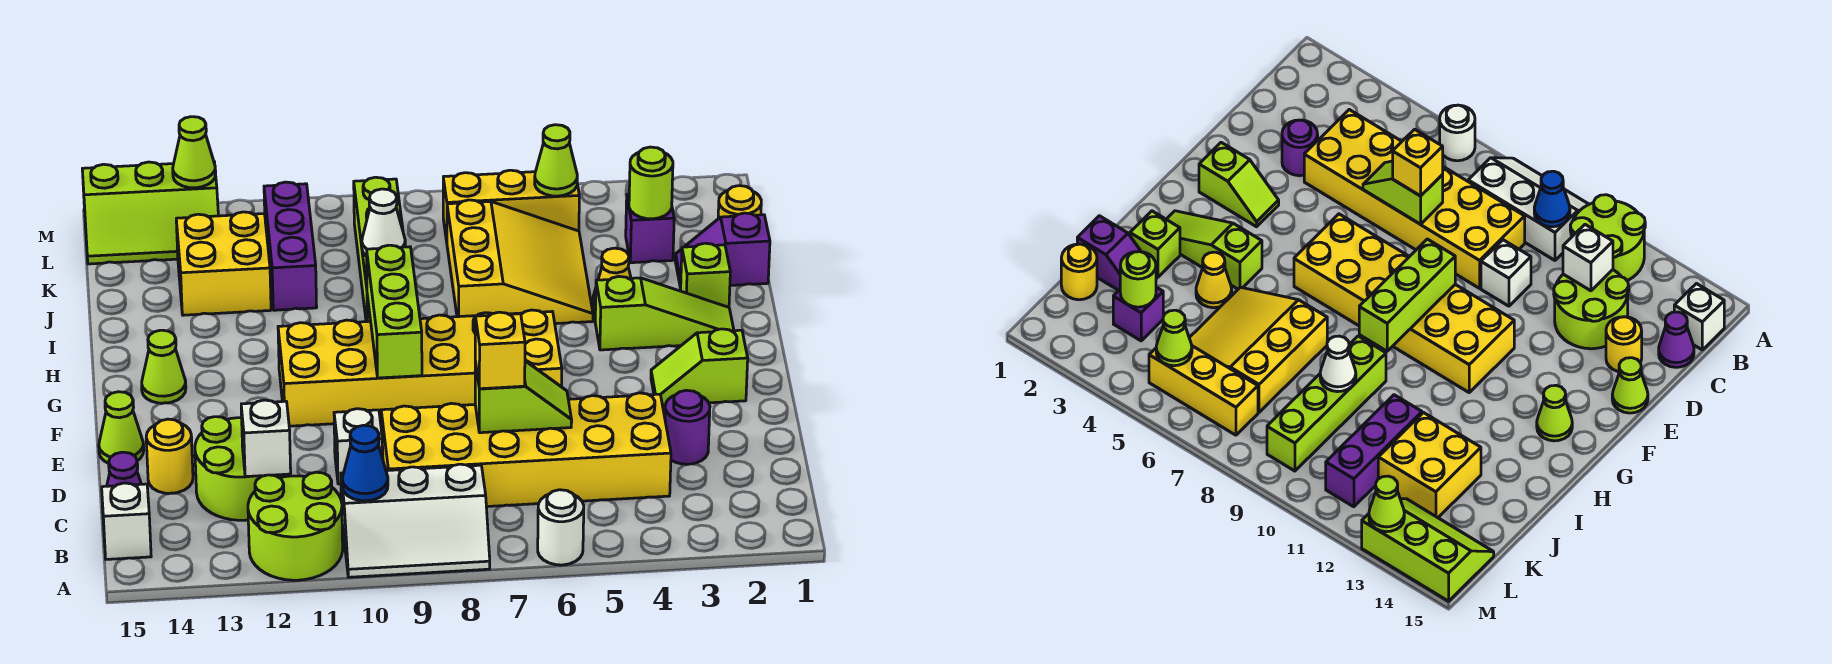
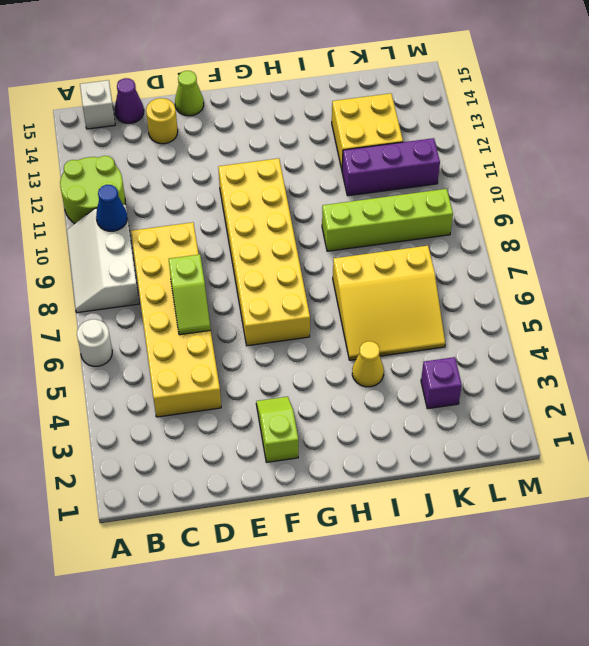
none -> lime 2x2 round brick [195,417,288,520]
none -> purple 1x1 round brick [665,390,710,464]
none -> white 1x1 brick [334,409,383,484]
none -> lime 1x1 cone [142,330,186,403]

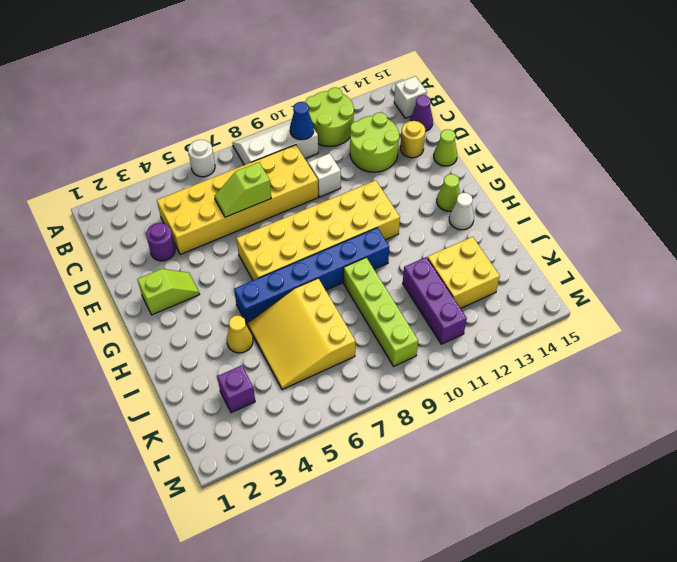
blue 1x6 brick [234,228,389,324] -> none
white 1x1 cone [449,193,474,230] -> white 1x1 cone moved to [362,189,405,256]
none -> lime 1x3 slope [595,277,734,350]
none -> lime 1x1 brick [681,243,730,307]
none -> purple 1x2 slope [675,213,770,288]
none -> yellow 1x1 round brick [718,186,761,219]

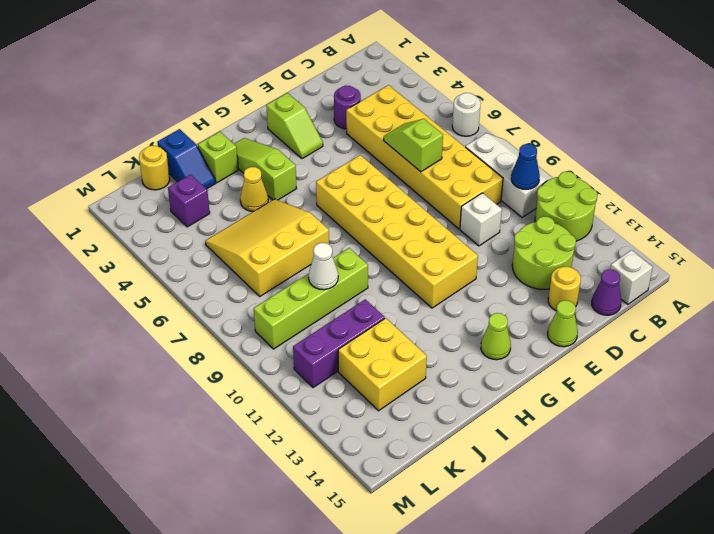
blue 1x2 slope [157,129,215,189] -> purple 1x2 slope [675,213,770,288]
none -> yellow 1x3 brick [443,170,579,241]
none -> lime 2x3 slope [82,162,218,264]
none -> white 1x1 brick [241,400,291,477]
none -> lime 1x3 brick [367,245,422,378]

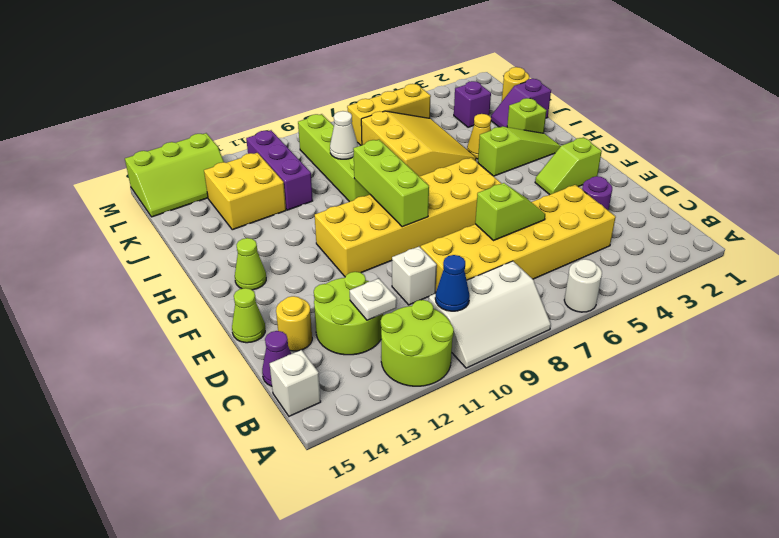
white 1x1 plate [350,278,397,320] -> white 1x1 brick [241,400,291,477]
none -> lime 1x1 round brick [629,147,673,219]
none -> lime 1x1 cone [535,125,577,196]
none -> lime 1x1 cone [173,117,216,188]
none -> yellow 1x1 brick [475,312,525,389]

